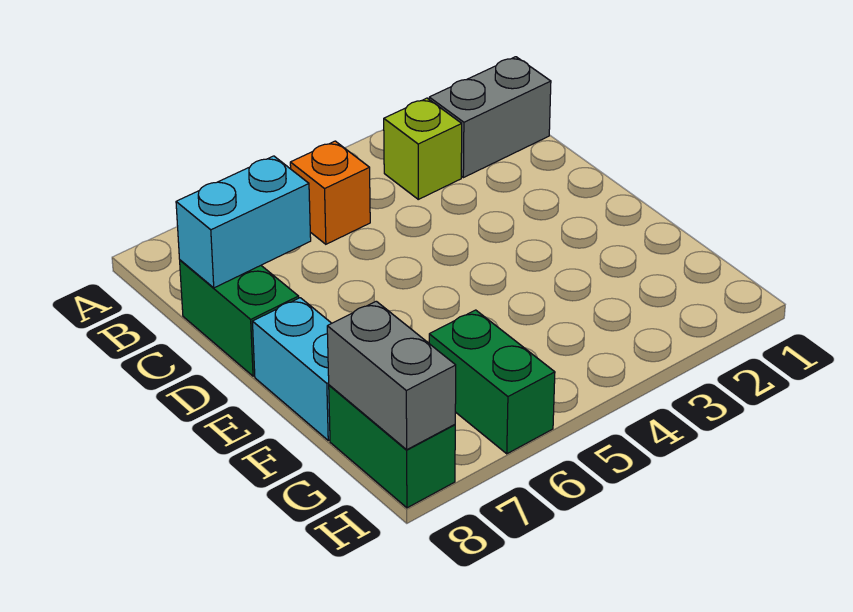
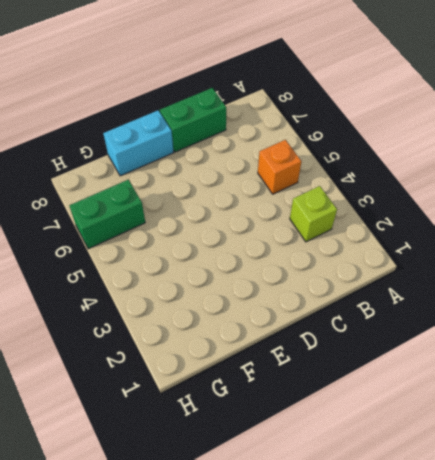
none -> grey 1x2 brick [429,57,551,178]
none -> green 1x2 brick [329,385,455,508]

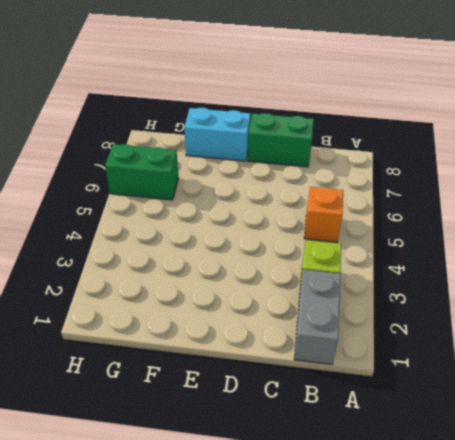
none -> green 1x2 brick [329,385,455,508]
none -> cyan 1x2 brick [176,156,311,288]

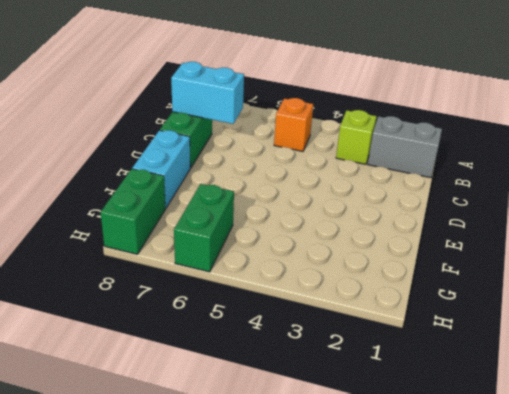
none -> grey 1x2 brick [327,301,456,450]

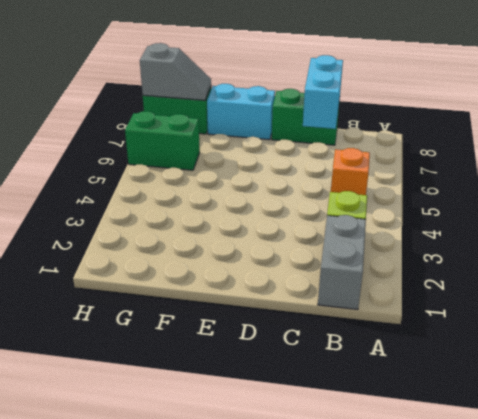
grey 1x2 slope [140,43,211,100] -> grey 1x2 brick [327,301,456,450]

